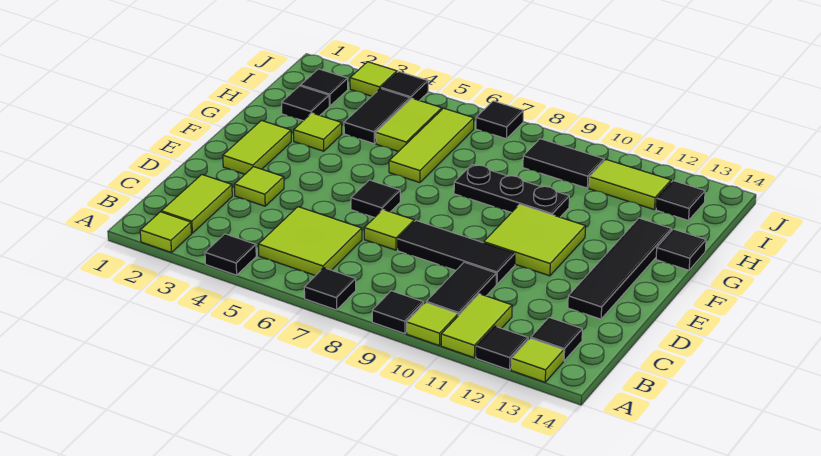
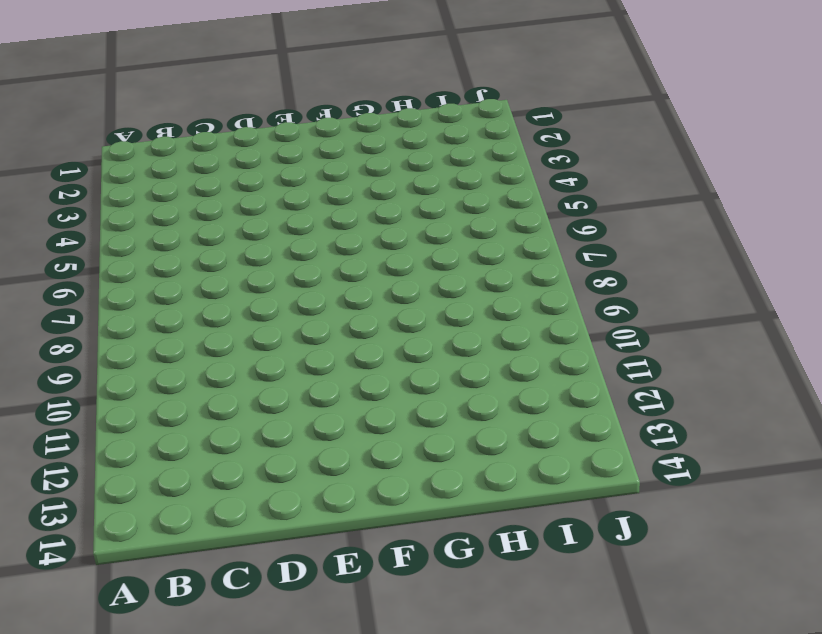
none -> lime 1x1 tile [140,212,191,252]
none -> black 1x1 tile [205,234,256,275]
none -> black 1x1 tile [304,268,356,310]
none -> black 1x1 tile [372,291,424,334]

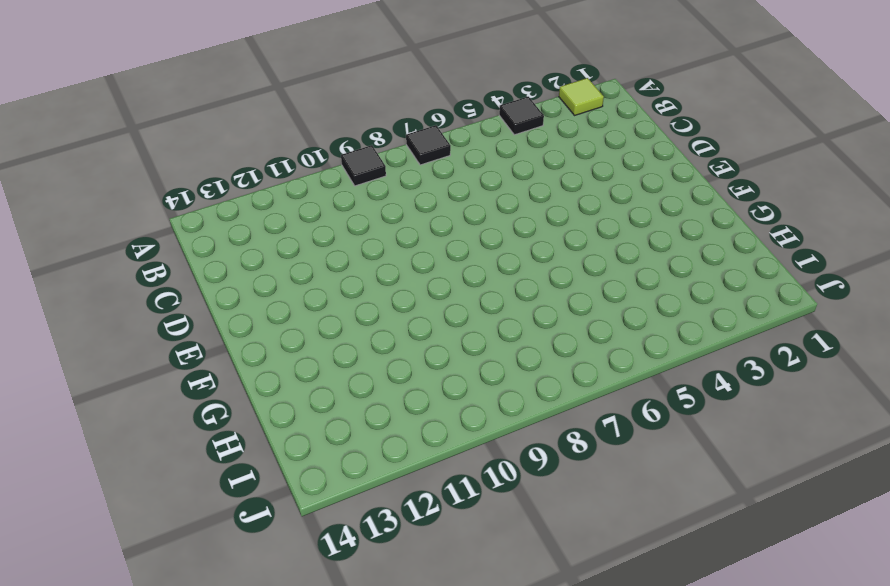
none -> lime 1x1 tile [407,303,458,346]
none -> lime 1x2 tile [441,294,512,358]
none -> black 1x1 tile [476,326,528,370]
none -> lime 1x1 tile [511,338,564,382]

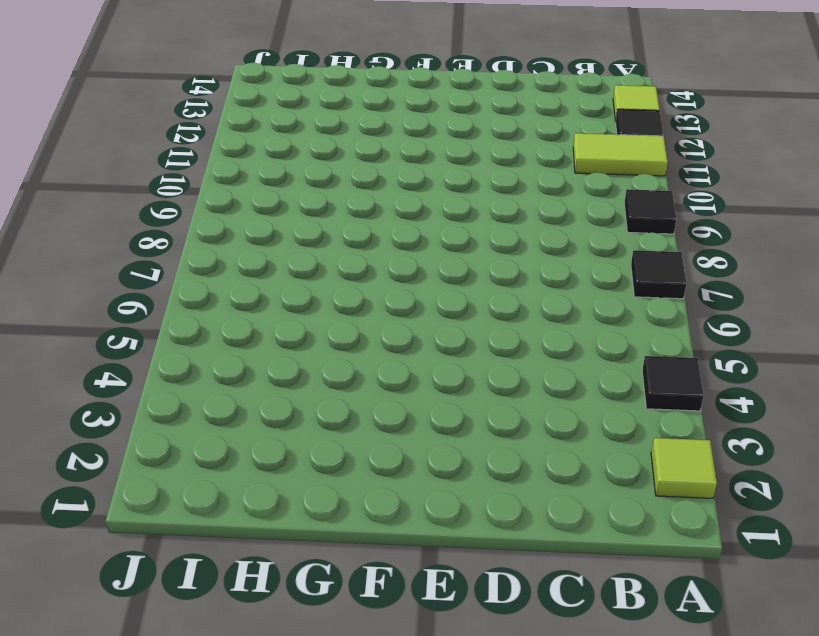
none -> lime 1x1 tile [407,303,458,346]
none -> lime 1x2 tile [161,175,232,233]
none -> lime 2x2 tile [258,207,362,276]
none -> black 1x2 tile [426,262,496,316]

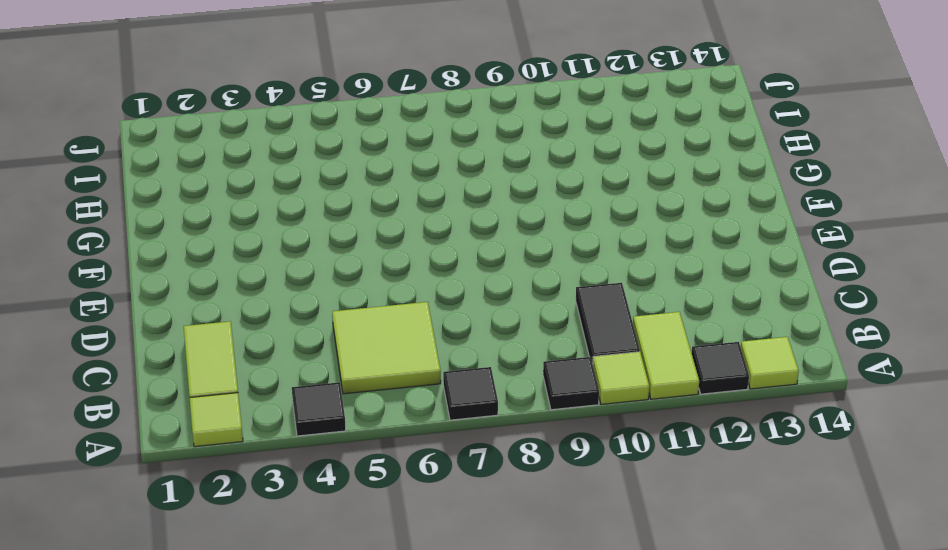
none -> black 1x1 tile [531,318,582,361]
none -> lime 1x1 tile [234,167,284,206]
none -> lime 1x1 tile [364,210,414,250]
none -> black 1x3 tile [398,221,515,284]

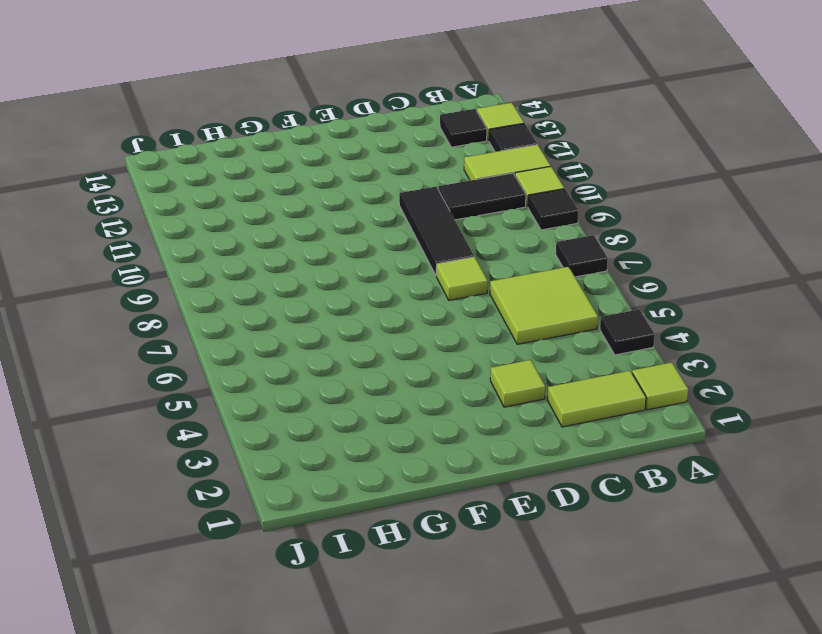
none -> black 1x4 tile [568,218,671,319]
none -> lime 1x2 tile [223,121,291,174]
none -> black 1x1 tile [351,180,400,218]
none -> lime 2x2 tile [484,204,585,276]

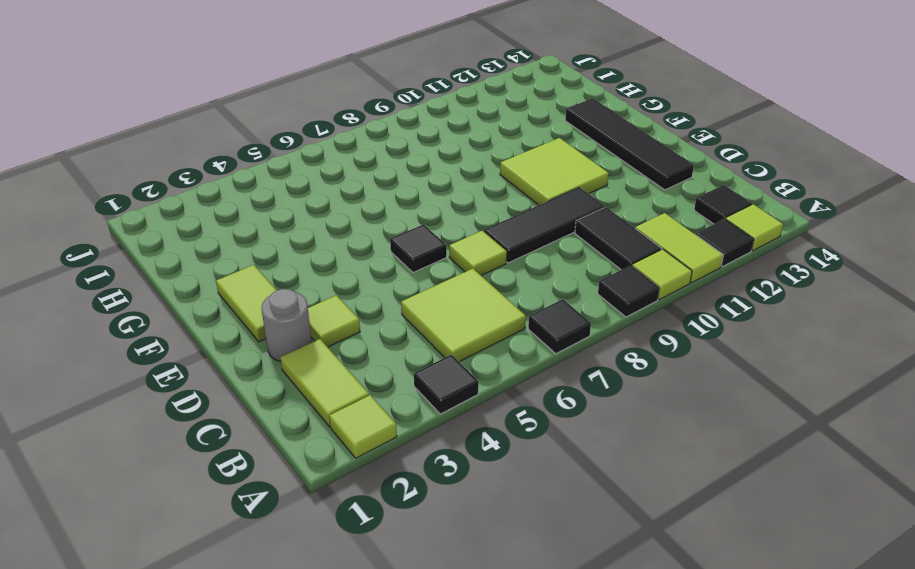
grey 1x1 round brick [262,289,312,362] -> none
none -> lime 1x1 tile [294,113,342,151]
none -> lime 1x3 tile [389,108,474,183]
none -> black 1x3 plate [454,165,569,217]
none -> black 1x1 tile [656,229,706,270]

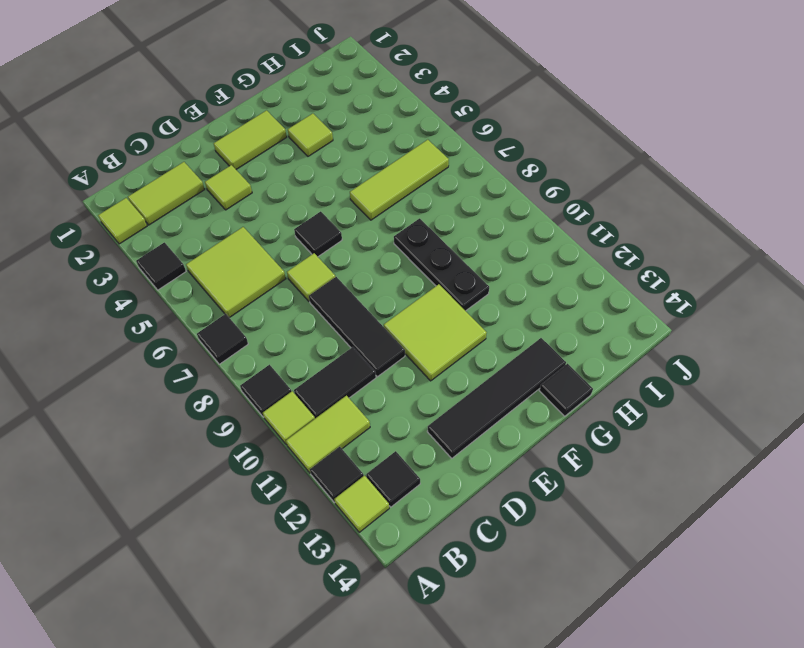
none -> black 1x1 tile [282,86,329,121]
none -> black 1x2 tile [344,88,410,144]
none -> lime 1x2 tile [376,98,442,152]
none -> black 1x1 tile [301,69,348,106]

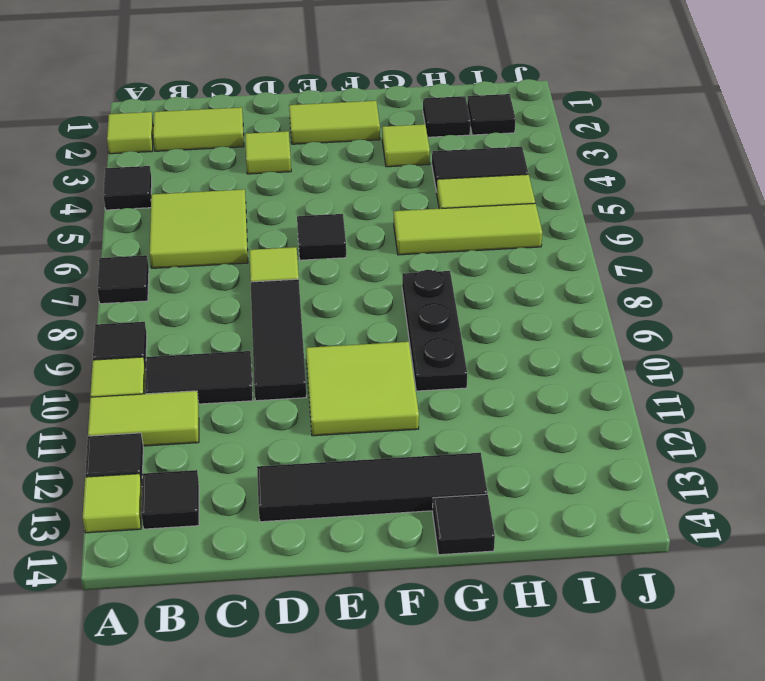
none -> black 1x2 tile [523,139,604,188]
none -> lime 1x2 tile [589,160,671,210]
none -> black 1x1 tile [656,181,705,220]
none -> lime 1x1 tile [350,62,397,96]

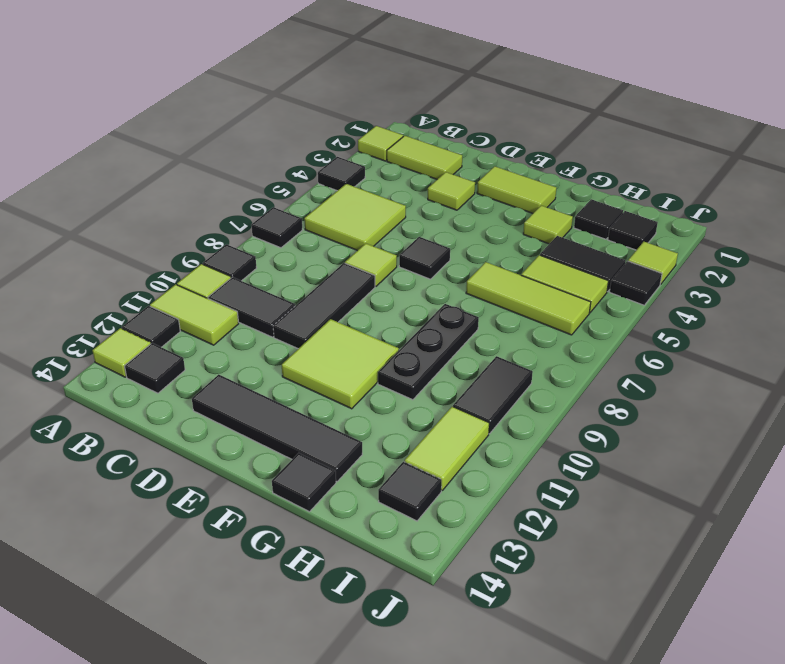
none -> black 1x1 tile [476,101,523,139]

